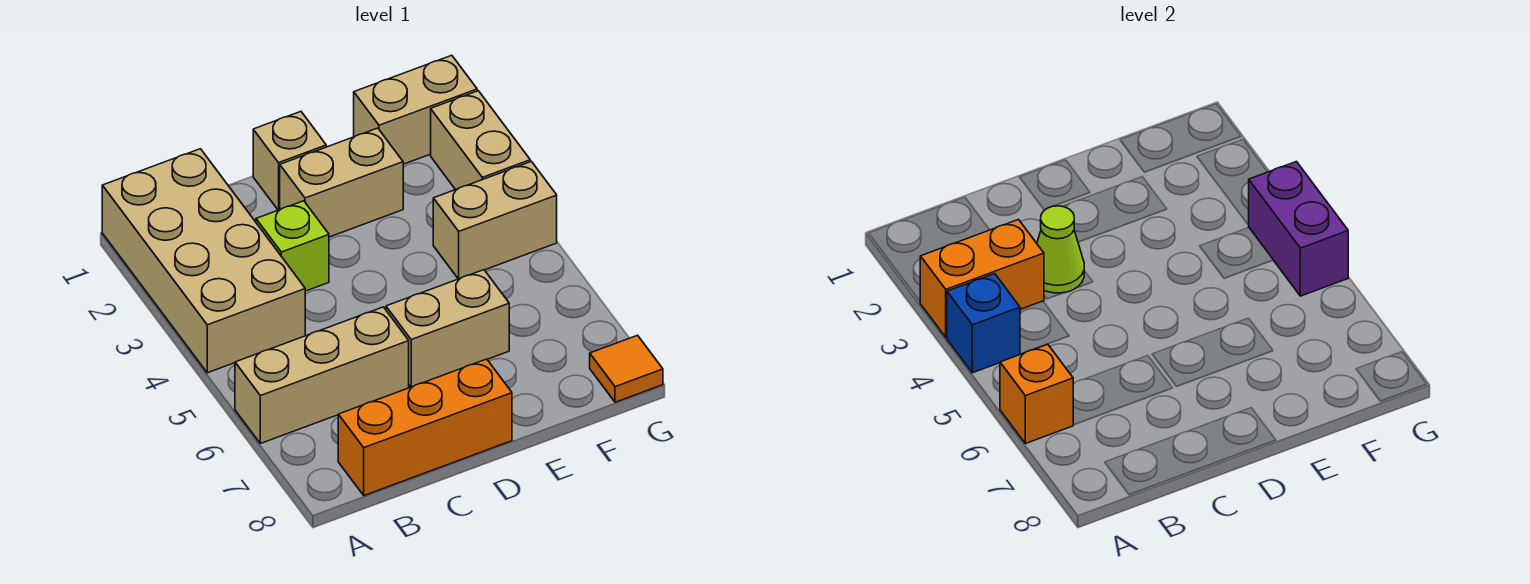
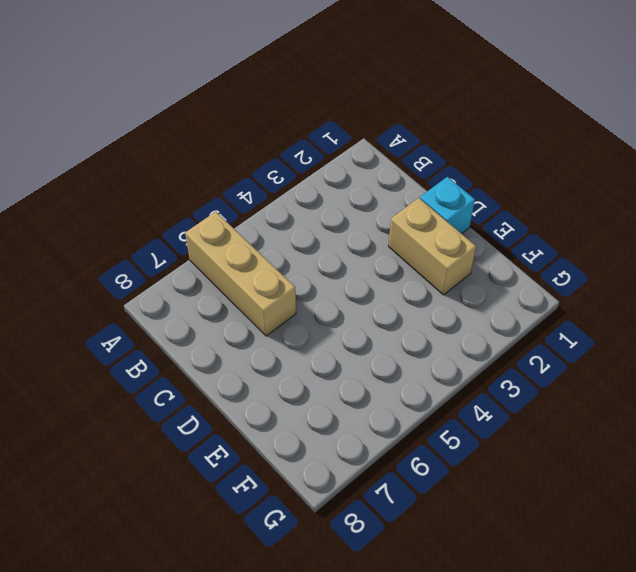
cyan 1x1 brick [420,177,475,234] -> tan 1x1 brick [253,112,326,210]
none -> tan 2x4 brick [102,149,305,373]
none -> orange 1x3 brick [338,359,512,495]
none -> lime 1x1 brick [256,201,329,291]

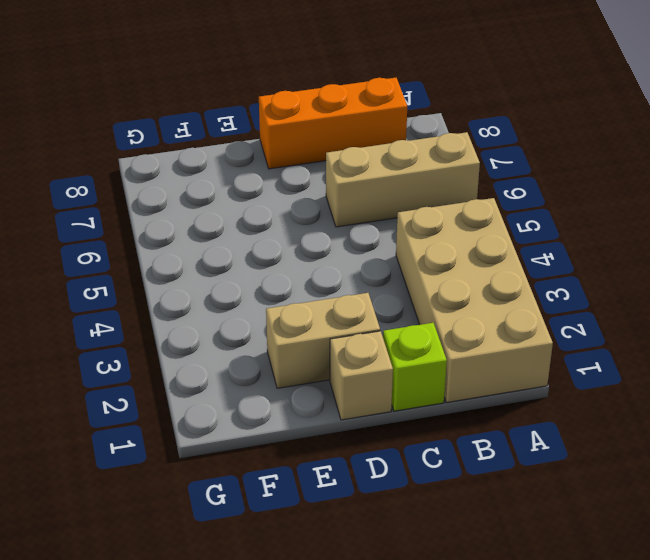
lime 1x1 brick [383,323,447,411] -> lime 1x1 brick moved to [256,201,329,291]
none -> tan 1x2 brick [386,270,509,387]
none -> tan 1x2 brick [354,55,477,164]
none -> tan 1x2 brick [433,162,557,279]

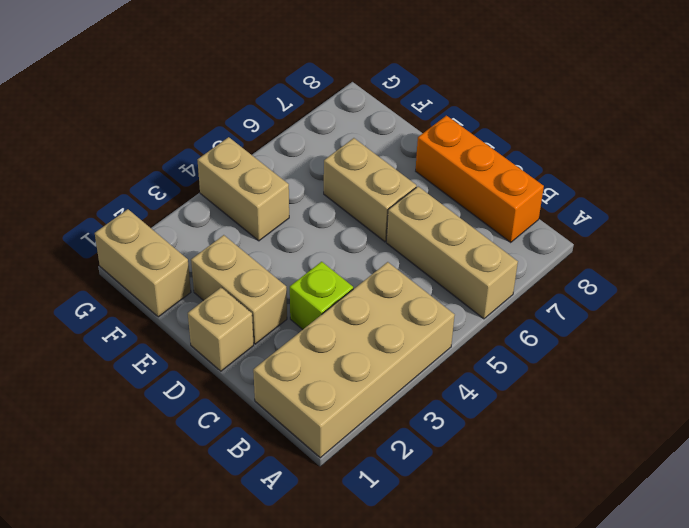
none -> tan 1x2 brick [431,91,530,190]
none -> orange 1x1 tile [590,335,663,402]
none -> orange 1x2 brick [920,220,1044,337]

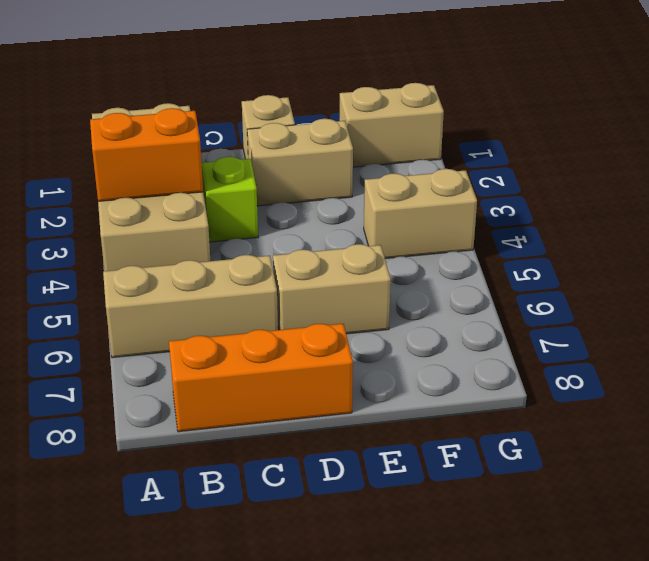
none -> tan 1x2 brick [431,91,530,190]
none -> orange 1x1 tile [590,335,663,402]
none -> blue 1x1 brick [947,274,1020,373]

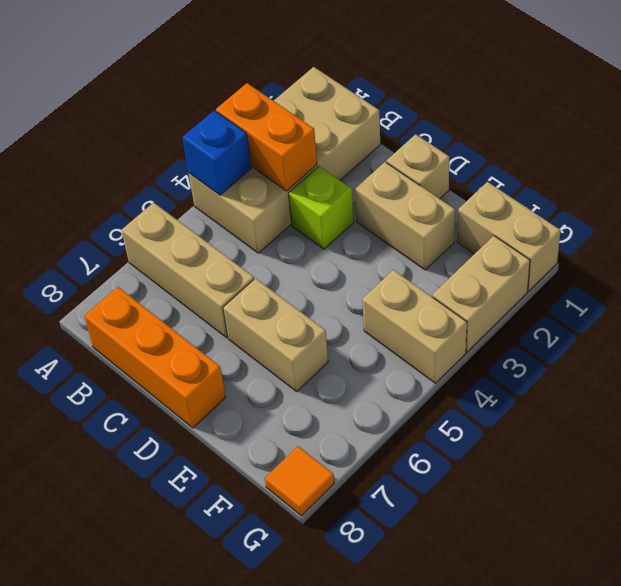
none -> orange 1x1 brick [1000,344,1073,444]
none -> lime 1x1 cone [1037,206,1084,293]
none -> purple 1x2 brick [1249,162,1348,296]

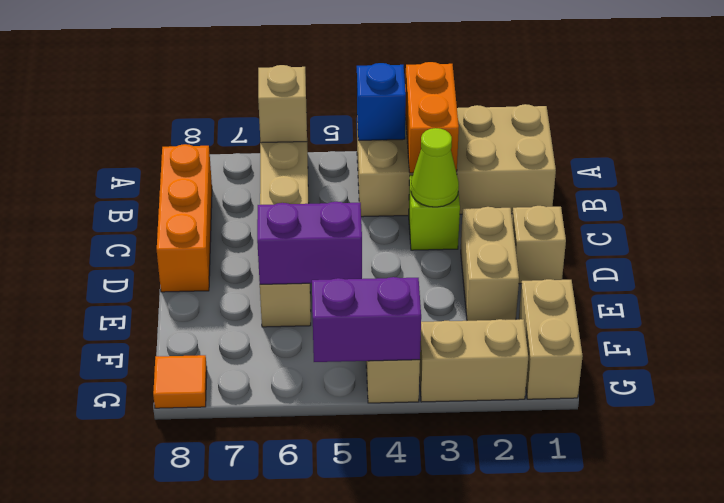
tan 1x1 brick [258,65,307,143] -> orange 1x1 brick [1000,344,1073,444]
purple 1x2 brick [257,202,362,284] -> none

